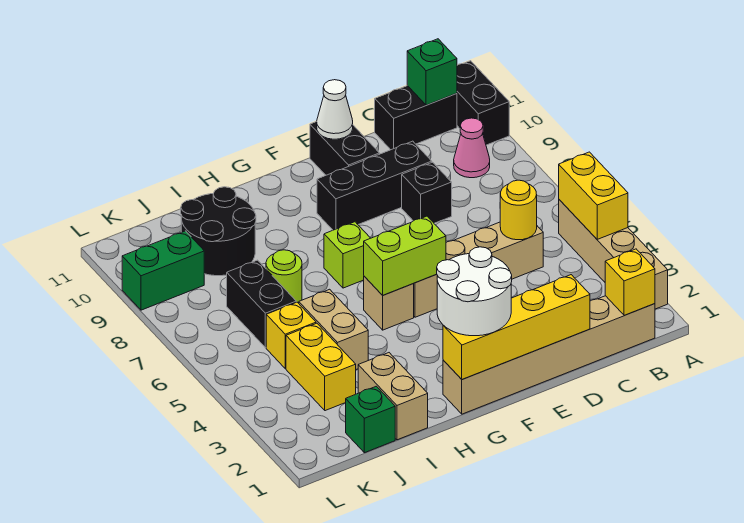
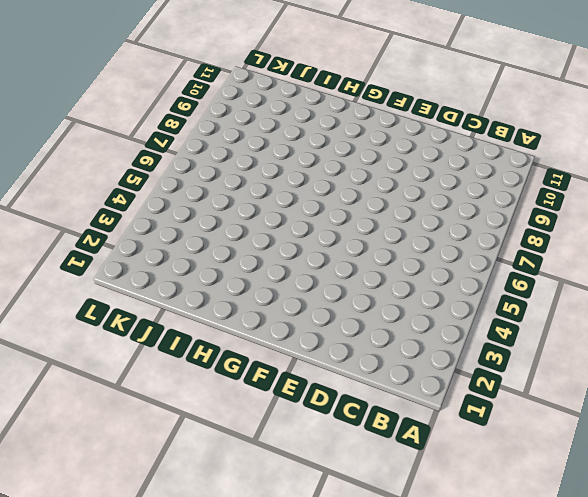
none -> tan 1x4 brick [559,200,668,309]
none -> black 1x2 brick [457,61,509,145]
none -> tan 1x6 brick [443,296,655,414]

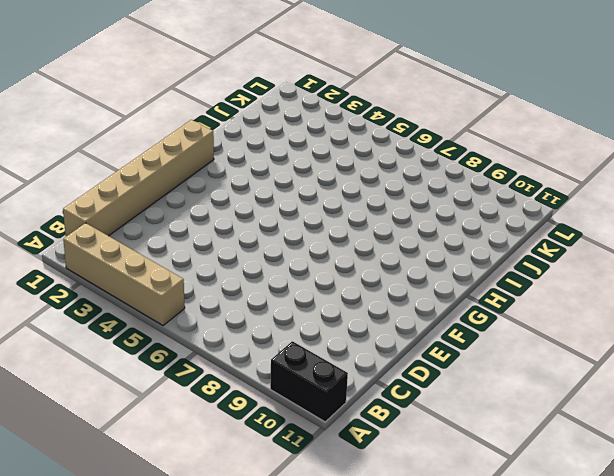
none -> pink 1x1 cone [454,118,490,178]
none -> black 1x2 brick [375,86,457,150]
none -> tan 1x4 brick [413,222,543,317]

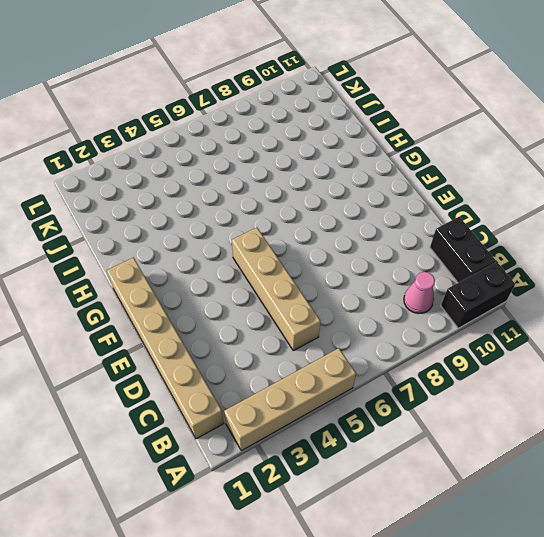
none -> black 1x1 brick [402,162,452,223]
none -> black 1x3 brick [317,141,432,230]
none -> black 1x2 brick [310,122,379,175]

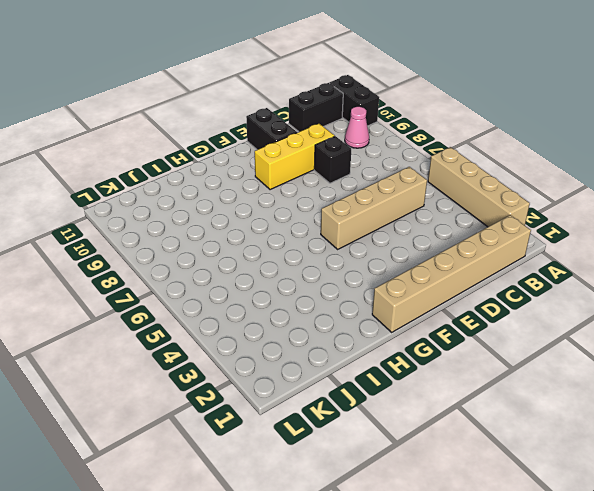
yellow 1x3 brick [255,124,334,190] -> black 1x3 brick [317,141,432,230]
none -> tan 1x1 brick [364,276,414,330]
none -> lime 1x1 brick [324,222,370,288]
none -> tan 1x2 brick [358,353,428,440]

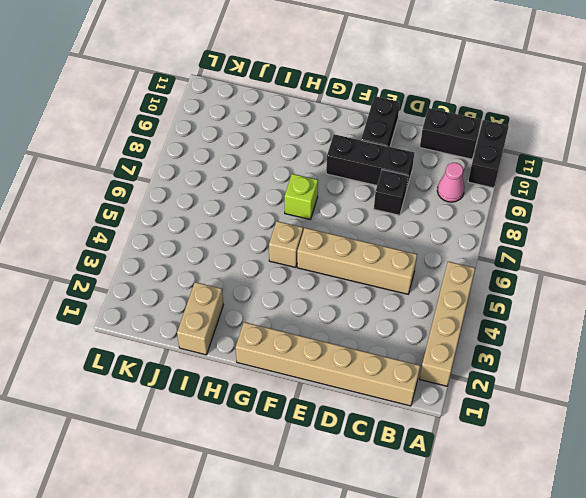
none -> tan 1x2 brick [299,289,368,369]
none -> lime 1x1 round brick [266,250,302,303]
none -> black 2x2 round brick [181,187,256,276]

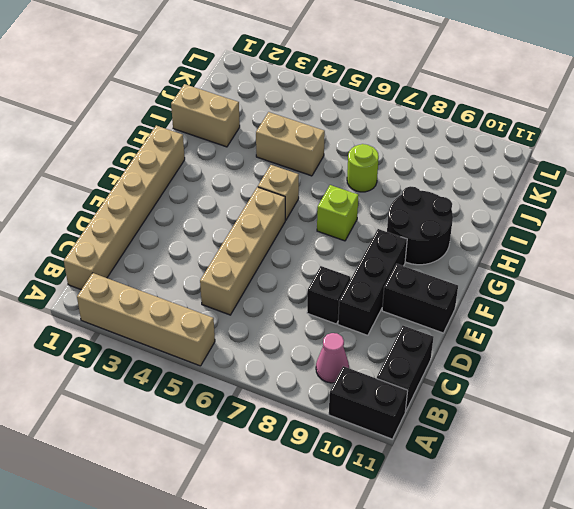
black 2x2 round brick [387,186,453,265] -> black 2x2 round brick moved to [181,187,256,276]
none -> green 1x1 brick [346,386,395,453]
none -> yellow 1x2 brick [286,323,356,411]
none -> yellow 1x1 brick [266,302,316,369]

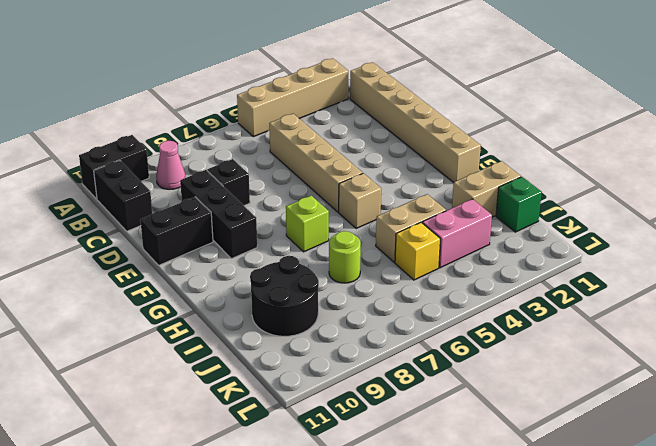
pink 1x2 brick [422,199,492,268] -> yellow 1x2 brick [286,323,356,411]
none -> black 1x2 brick [227,260,296,348]
none -> green 1x2 brick [122,231,204,310]
none -> yellow 1x2 brick [559,152,628,239]

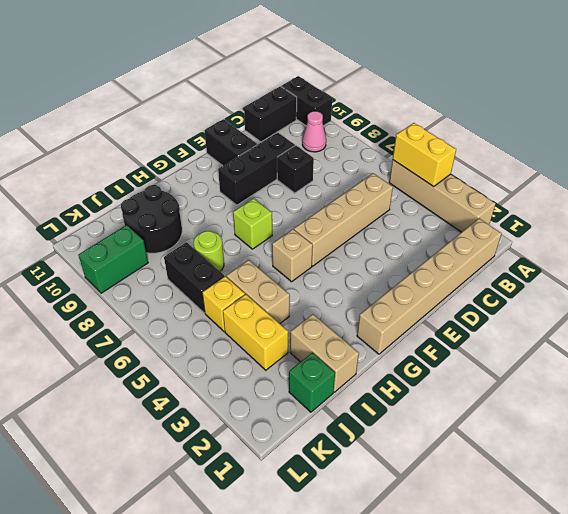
none -> yellow 1x1 brick [605,249,655,316]
none -> green 1x1 brick [407,39,457,105]
none -> yellow 1x1 round brick [500,180,537,240]

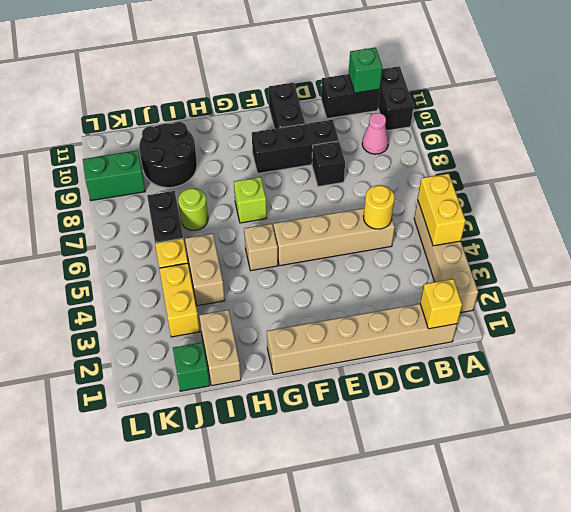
none -> yellow 1x4 brick [443,275,590,379]
none -> white 1x1 cone [317,80,353,139]
none -> lime 1x2 brick [364,216,446,295]

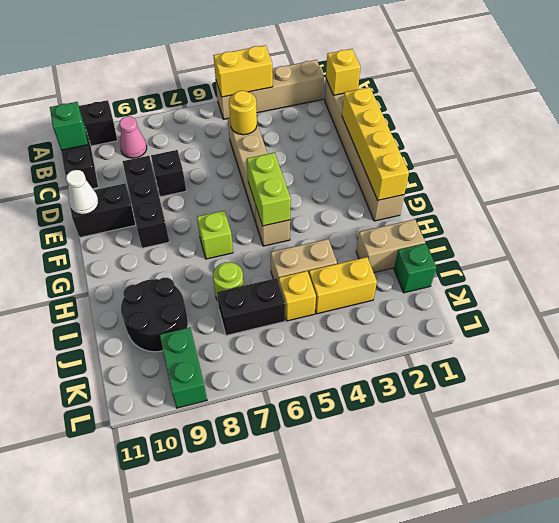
none -> white 2x2 round brick [437,247,512,336]

